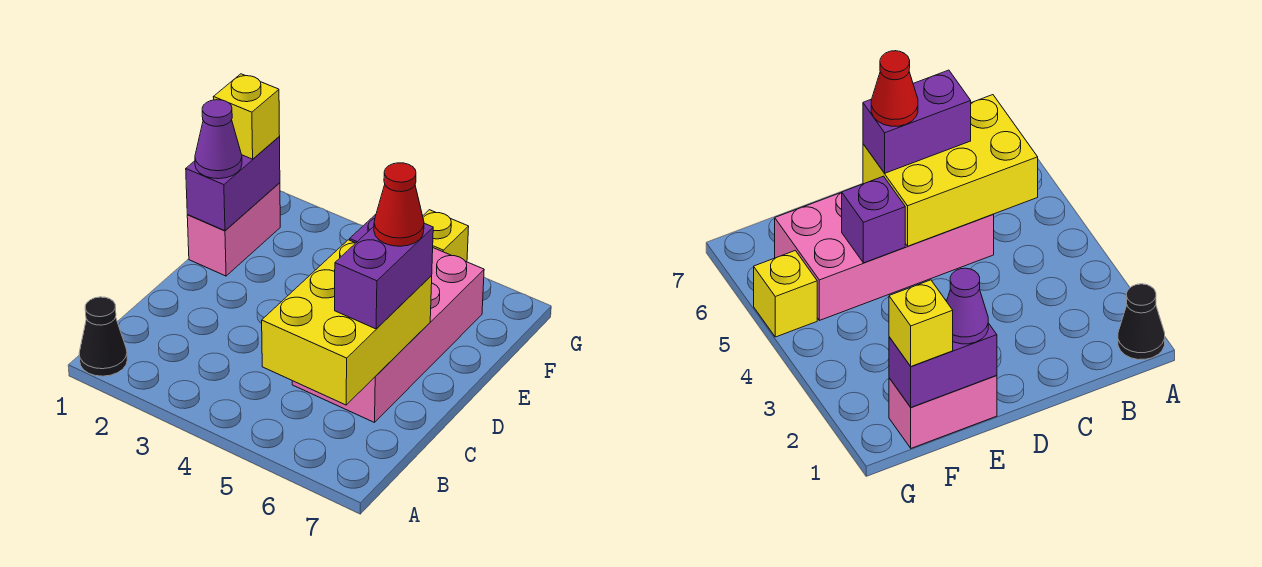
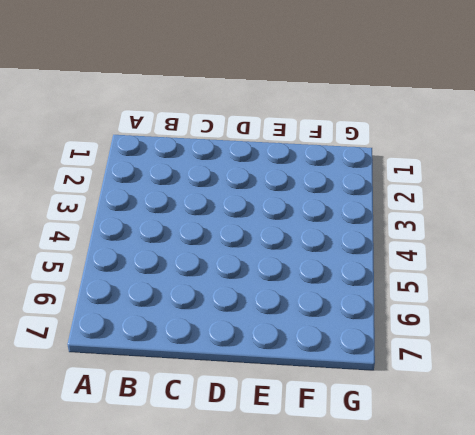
none -> black 1x1 cone [79,297,127,376]
none -> pink 2x4 brick [292,248,484,422]

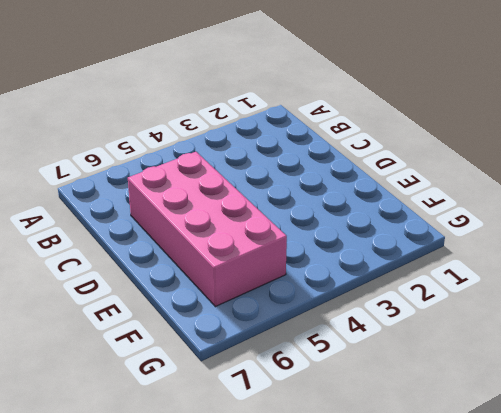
none -> black 1x1 cone [79,297,127,376]
none -> pink 1x2 brick [187,183,280,276]

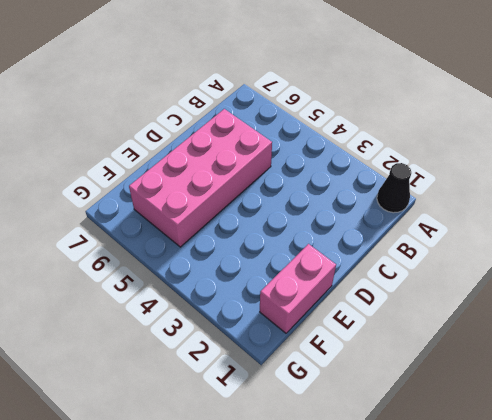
none -> yellow 1x1 brick [423,210,469,262]
none -> yellow 2x3 brick [262,240,432,405]

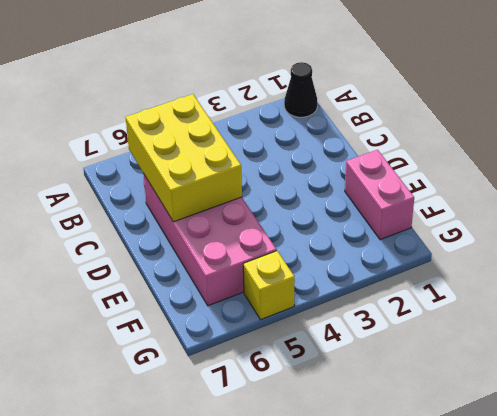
none -> purple 1x2 brick [186,137,280,231]
none -> purple 1x1 brick [842,176,905,263]

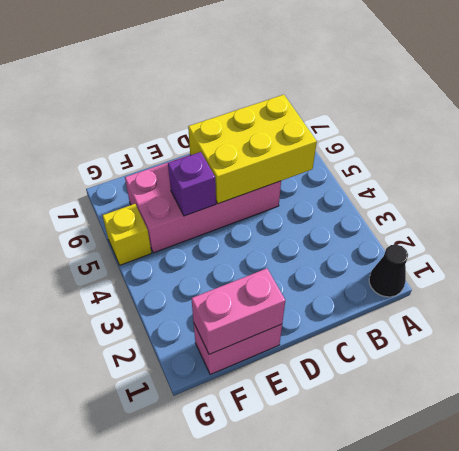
pink 1x2 brick [191,268,285,354] -> purple 1x2 brick [186,137,280,231]
none -> purple 1x2 brick [335,223,433,329]
none -> purple 1x1 cone [195,100,242,179]

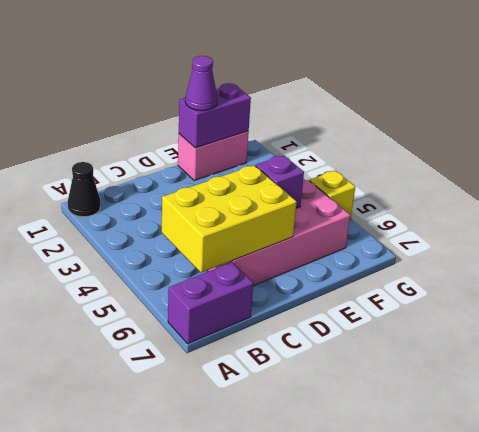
purple 1x2 brick [168,262,253,344] -> purple 1x2 brick moved to [335,223,433,329]
none -> yellow 1x1 brick [213,74,280,159]
none -> red 1x1 cone [374,163,424,246]

